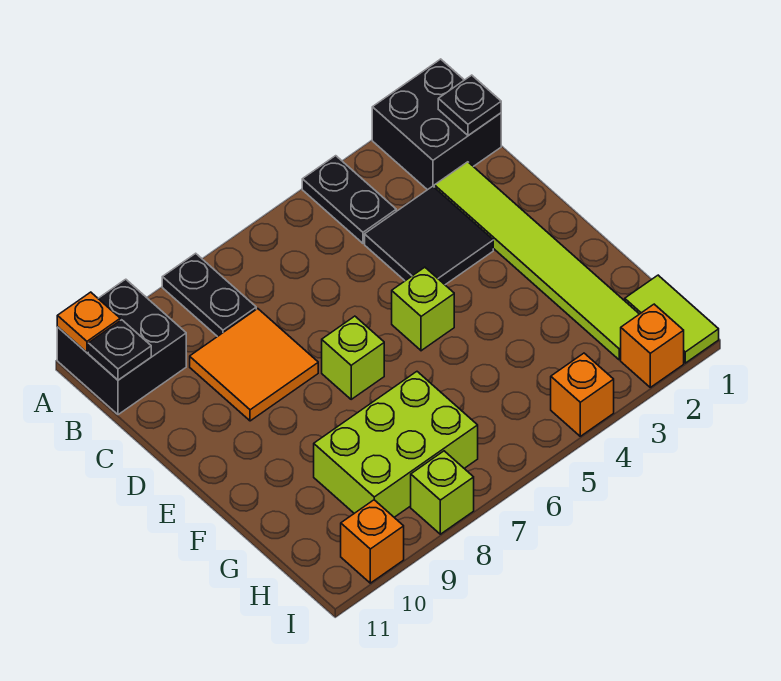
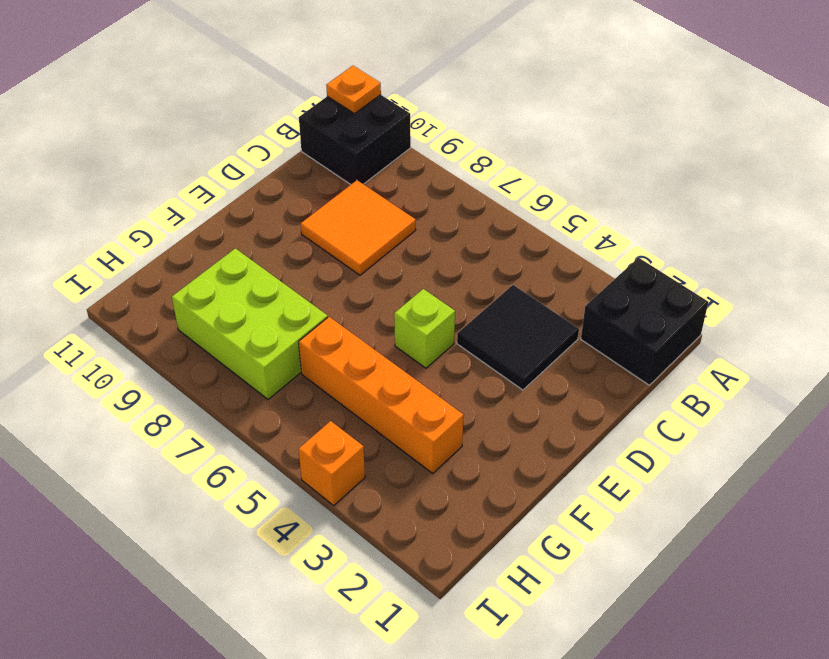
orange 1x4 brick [299,317,464,473] -> none
none -> black 1x2 plate [302,156,396,243]
none -> black 1x2 plate [162,253,256,337]
none -> lime 1x6 tile [434,162,639,360]

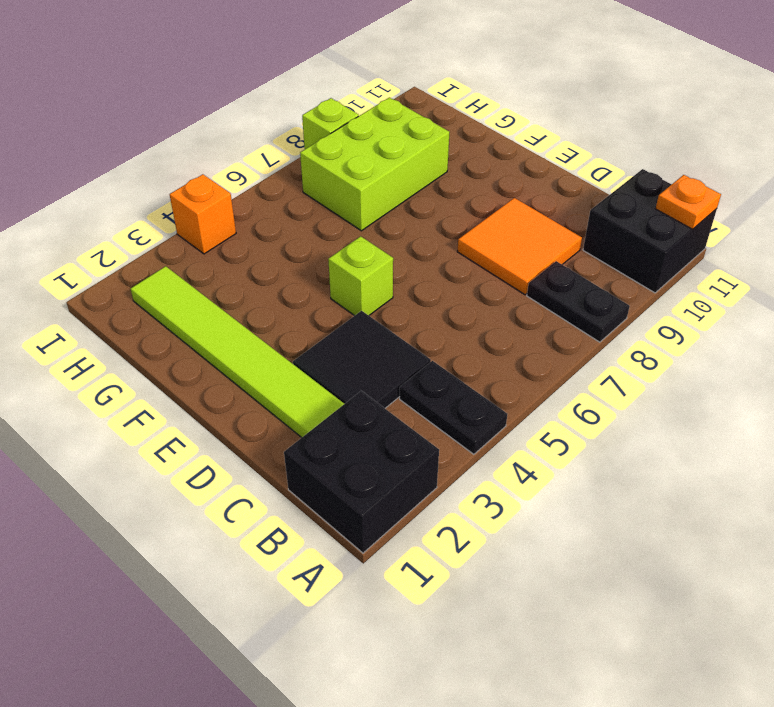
none -> lime 1x1 brick [322,316,384,399]
none -> lime 1x2 tile [625,275,719,363]
none -> orange 1x1 brick [621,304,684,387]

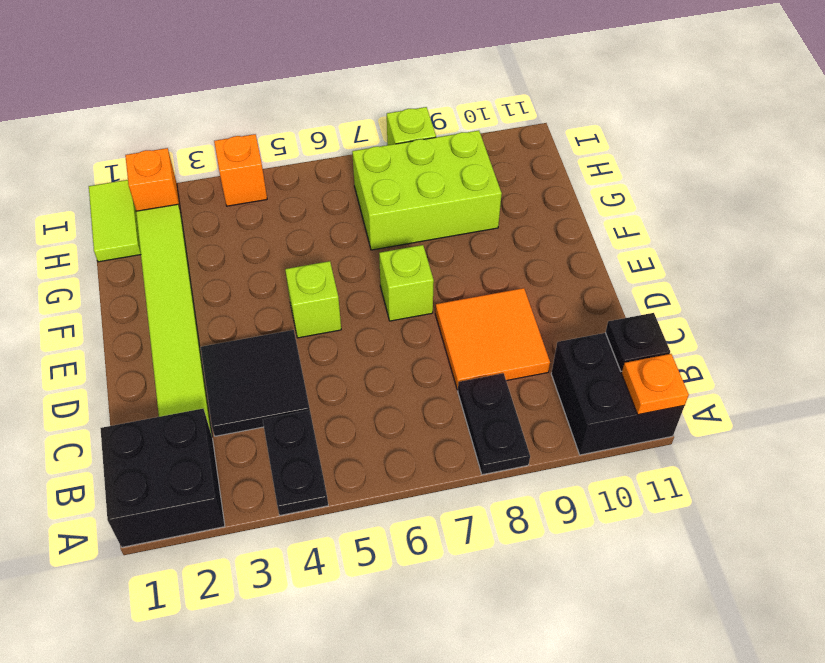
none -> orange 1x1 brick [341,500,404,583]
none -> black 1x1 plate [438,75,501,136]

